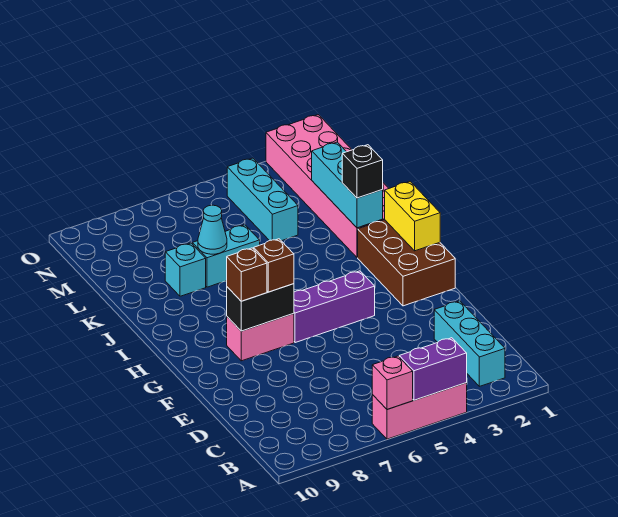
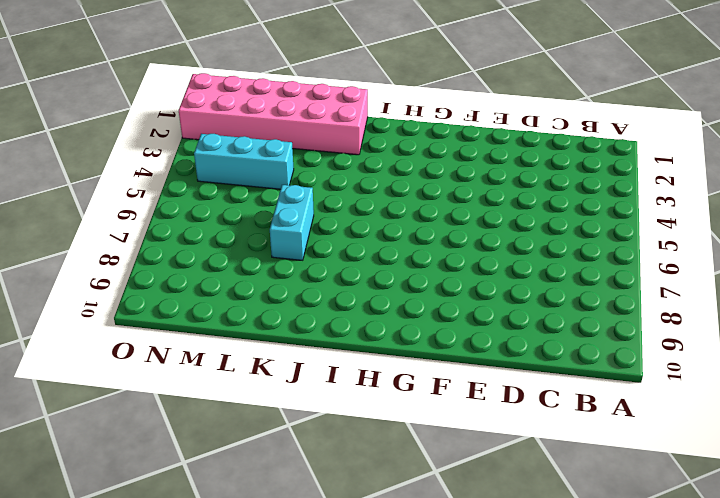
none -> pink 1x3 brick [372,383,467,439]
none -> cyan 1x3 brick [434,301,505,386]
none -> brown 2x3 brick [358,220,455,306]

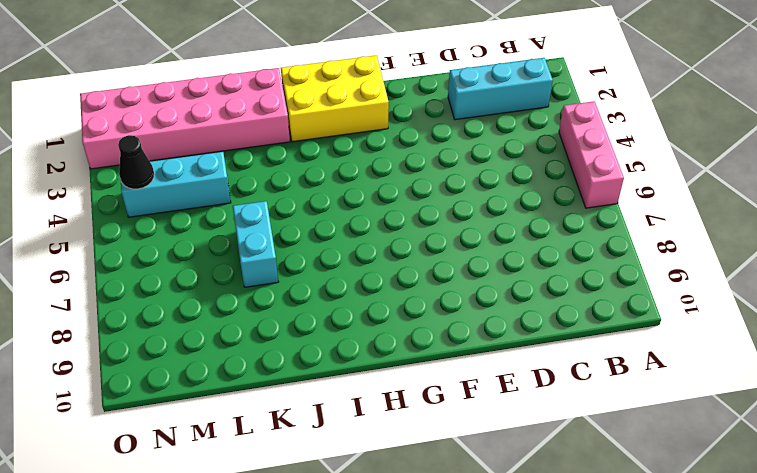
yellow 2x3 brick [281,55,389,142] -> brown 2x3 brick [358,220,455,306]
black 1x1 cone [118,135,154,189] -> none
none -> purple 1x3 brick [294,271,375,343]
none -> pink 1x2 brick [227,314,294,361]
none -> cyan 1x1 brick [165,243,206,296]

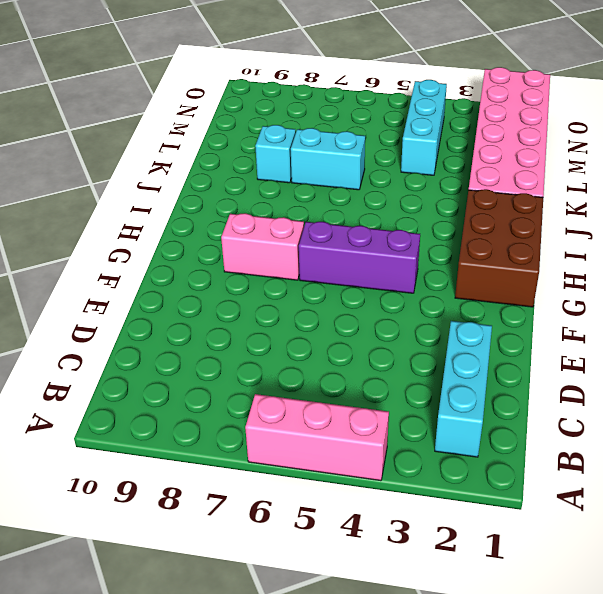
none -> purple 1x2 brick [399,338,467,400]
none -> pink 1x1 brick [372,356,413,409]
none -> black 1x2 brick [227,284,294,331]

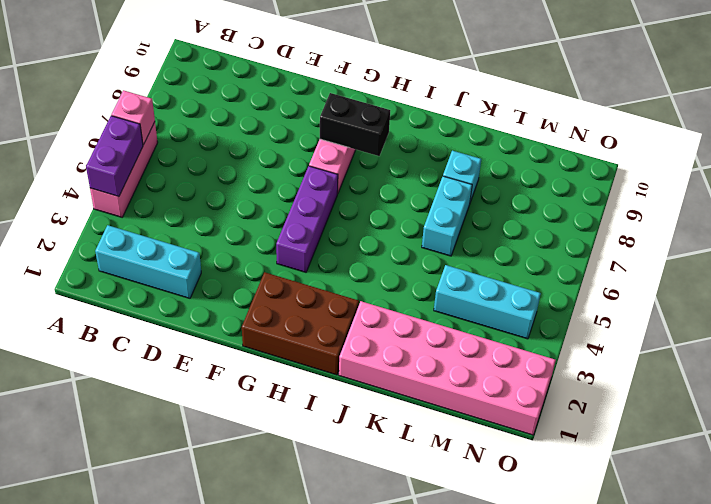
black 1x2 brick [320,93,390,156] -> black 1x2 brick turned to [227,284,294,331]
none -> yellow 1x2 brick [385,182,440,251]
none -> cyan 1x3 brick [312,142,383,228]
none -> cyan 1x1 cone [198,205,227,254]

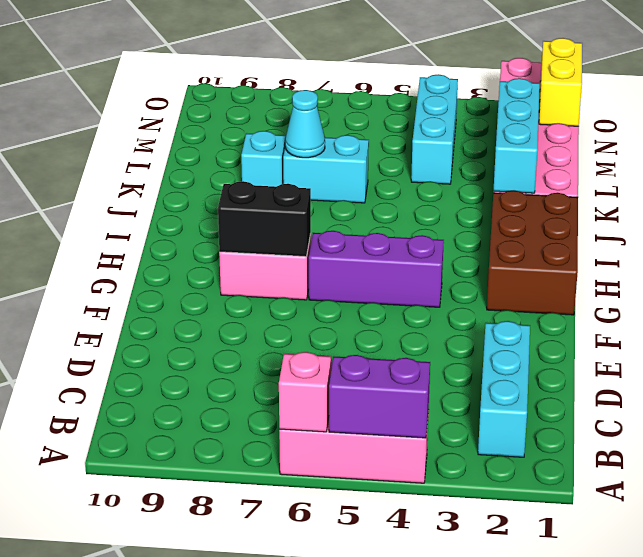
yellow 1x2 brick [539,38,582,126] -> yellow 1x2 brick moved to [385,182,440,251]
none -> brown 1x1 brick [254,239,294,292]
none -> brown 1x1 brick [227,248,267,301]
none -> black 1x1 brick [342,145,383,198]

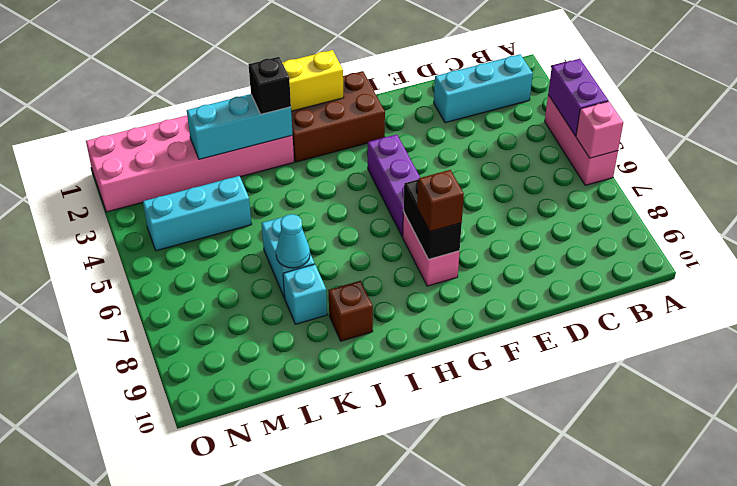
brown 1x1 brick [328,281,373,341] -> brown 1x1 brick moved to [254,239,294,292]

